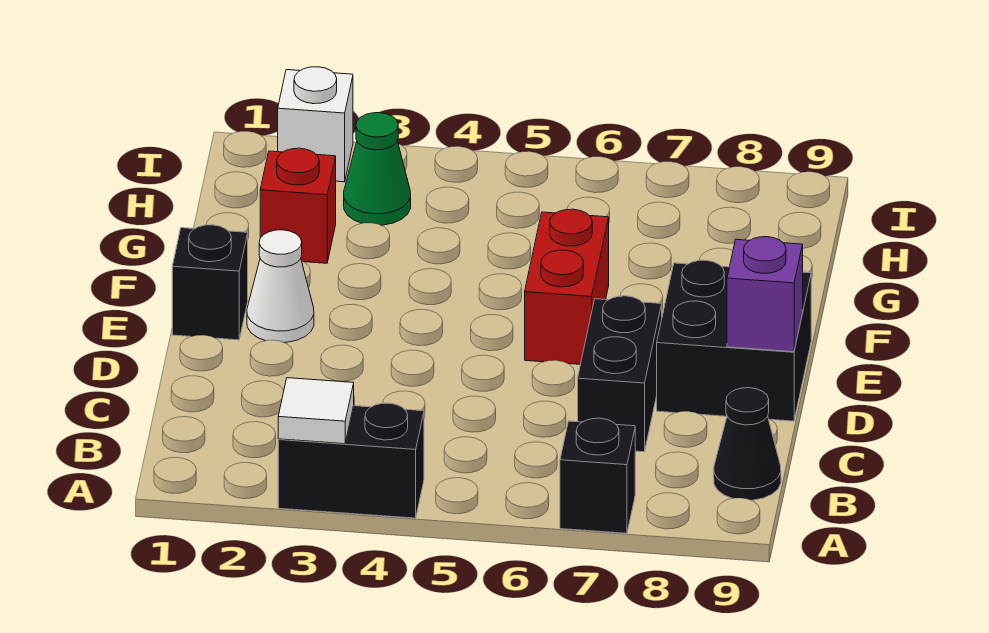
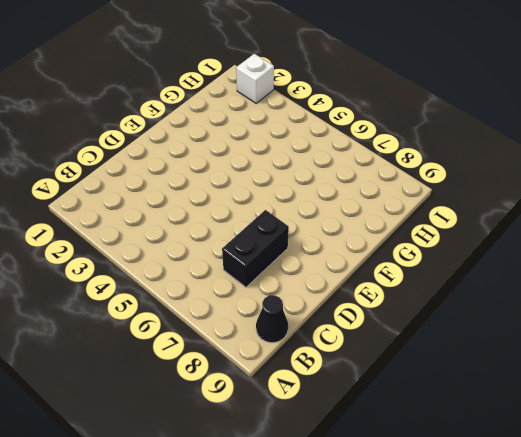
none -> black 1x2 brick [278,403,424,518]
none -> black 1x1 brick [560,418,635,533]
none -> black 2x2 brick [657,260,811,421]

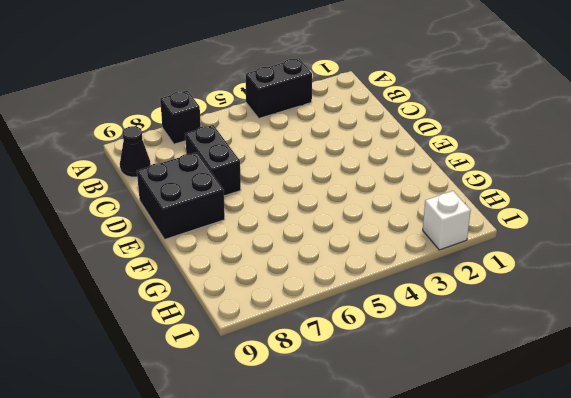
none -> black 1x1 brick [172,225,248,340]
none -> white 1x1 cone [247,230,314,342]
none -> red 1x2 brick [525,209,609,364]

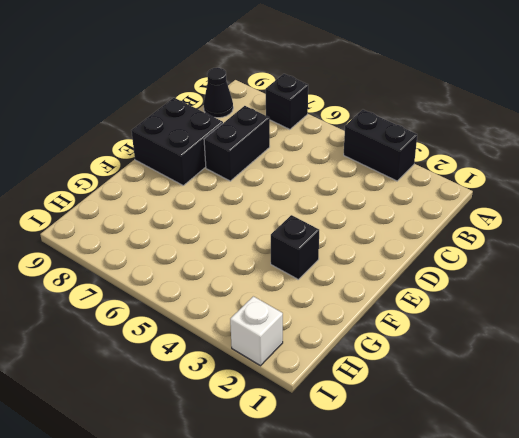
black 1x1 brick [271,215,319,279] -> black 1x1 brick moved to [172,225,248,340]
none -> white 1x1 cone [247,230,314,342]
none -> red 1x2 brick [525,209,609,364]
none -> red 1x1 brick [260,148,336,263]

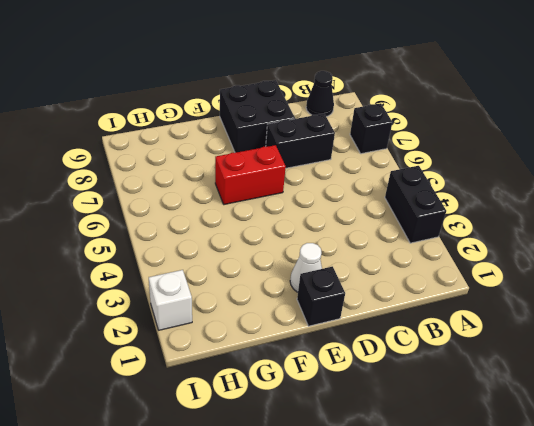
none -> red 1x1 brick [260,148,336,263]
none -> green 1x1 cone [344,113,411,225]
none -> white 1x1 tile [278,378,354,444]

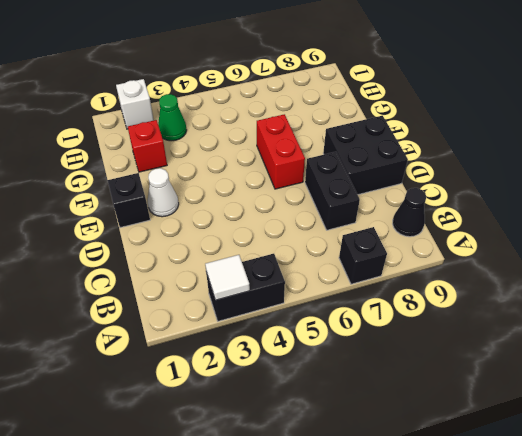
none -> purple 1x1 brick [727,237,803,352]

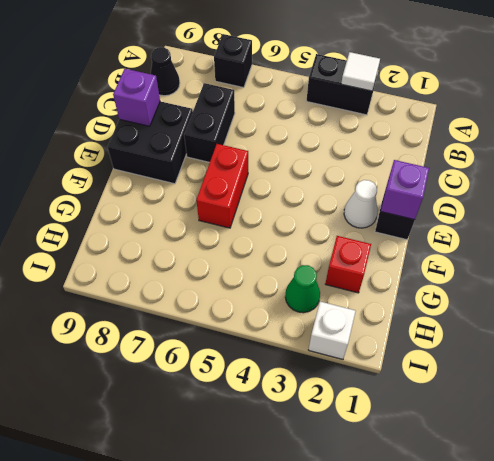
purple 1x1 brick [381,160,429,220] -> none

